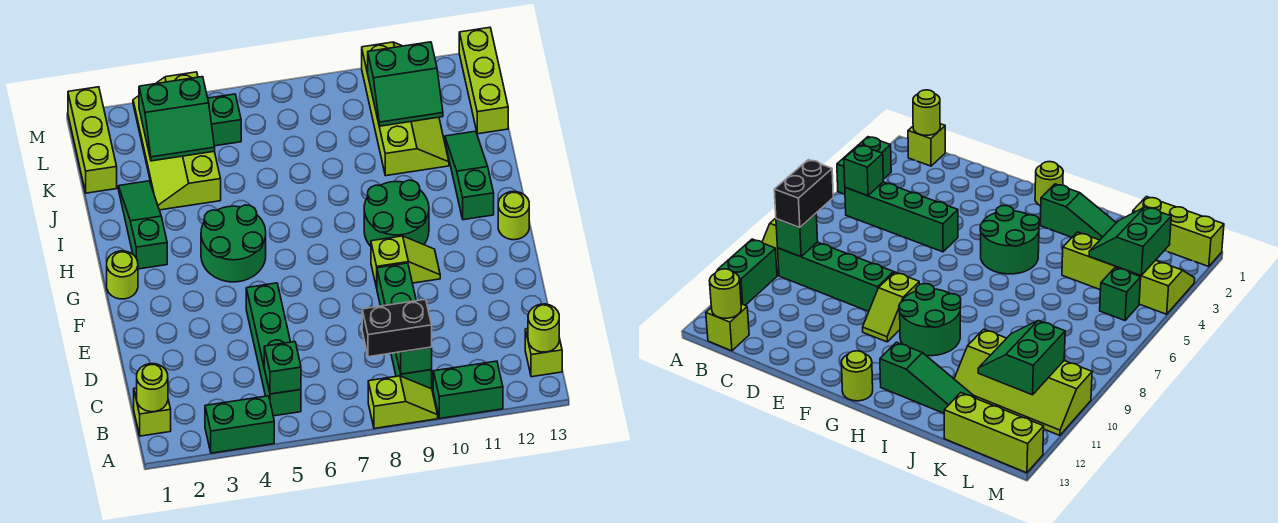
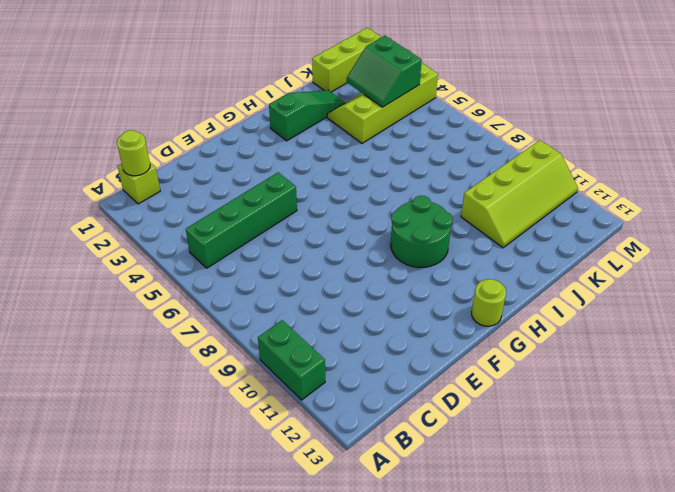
none -> green 1x2 brick [205,396,274,453]
none -> lime 1x2 slope [368,376,438,428]
none -> green 1x4 brick [377,263,432,389]

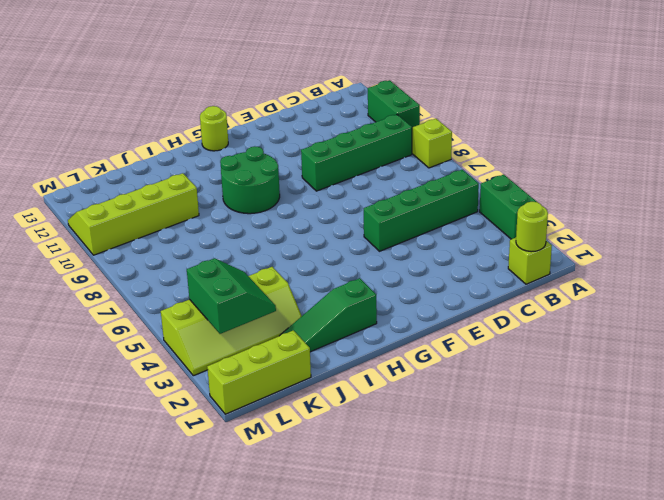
none -> lime 1x1 brick [525,329,562,377]
none -> lime 1x2 slope [371,236,440,288]
none -> lime 1x1 round brick [107,251,138,299]

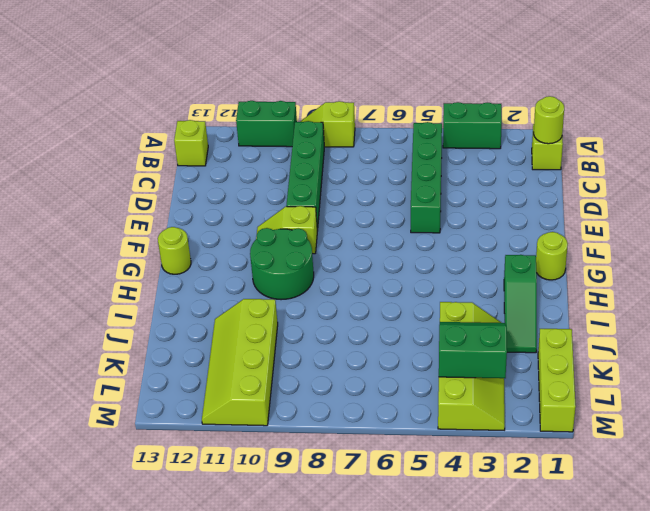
none -> green 2x2 round brick [201,205,266,282]
none -> green 1x3 slope [445,131,494,220]
none -> lime 1x3 brick [459,27,508,134]

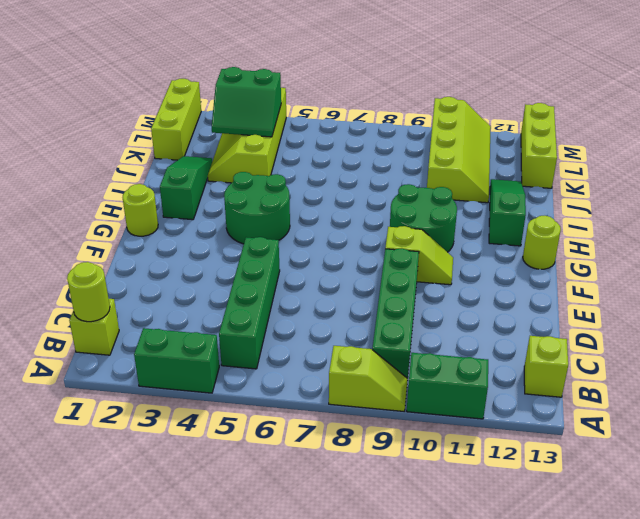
none -> green 1x1 brick [208,94,241,146]
none -> green 1x1 brick [264,342,301,394]
none -> green 1x1 brick [396,347,432,374]

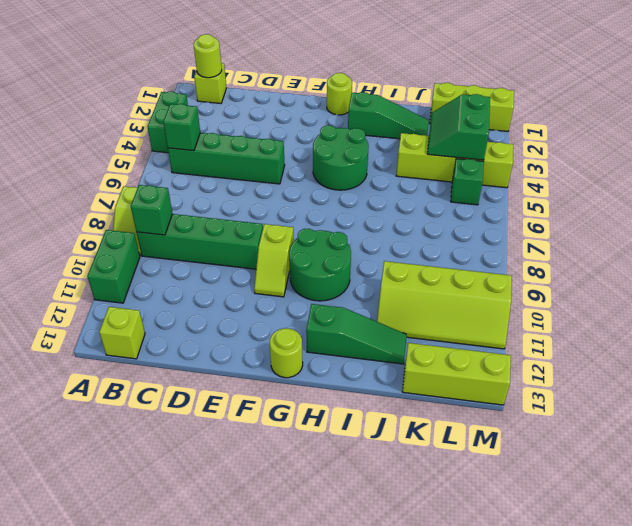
none -> lime 1x1 round brick [528,304,559,352]
none -> green 2x2 slope [368,42,443,126]
none -> black 1x2 brick [362,299,432,357]

